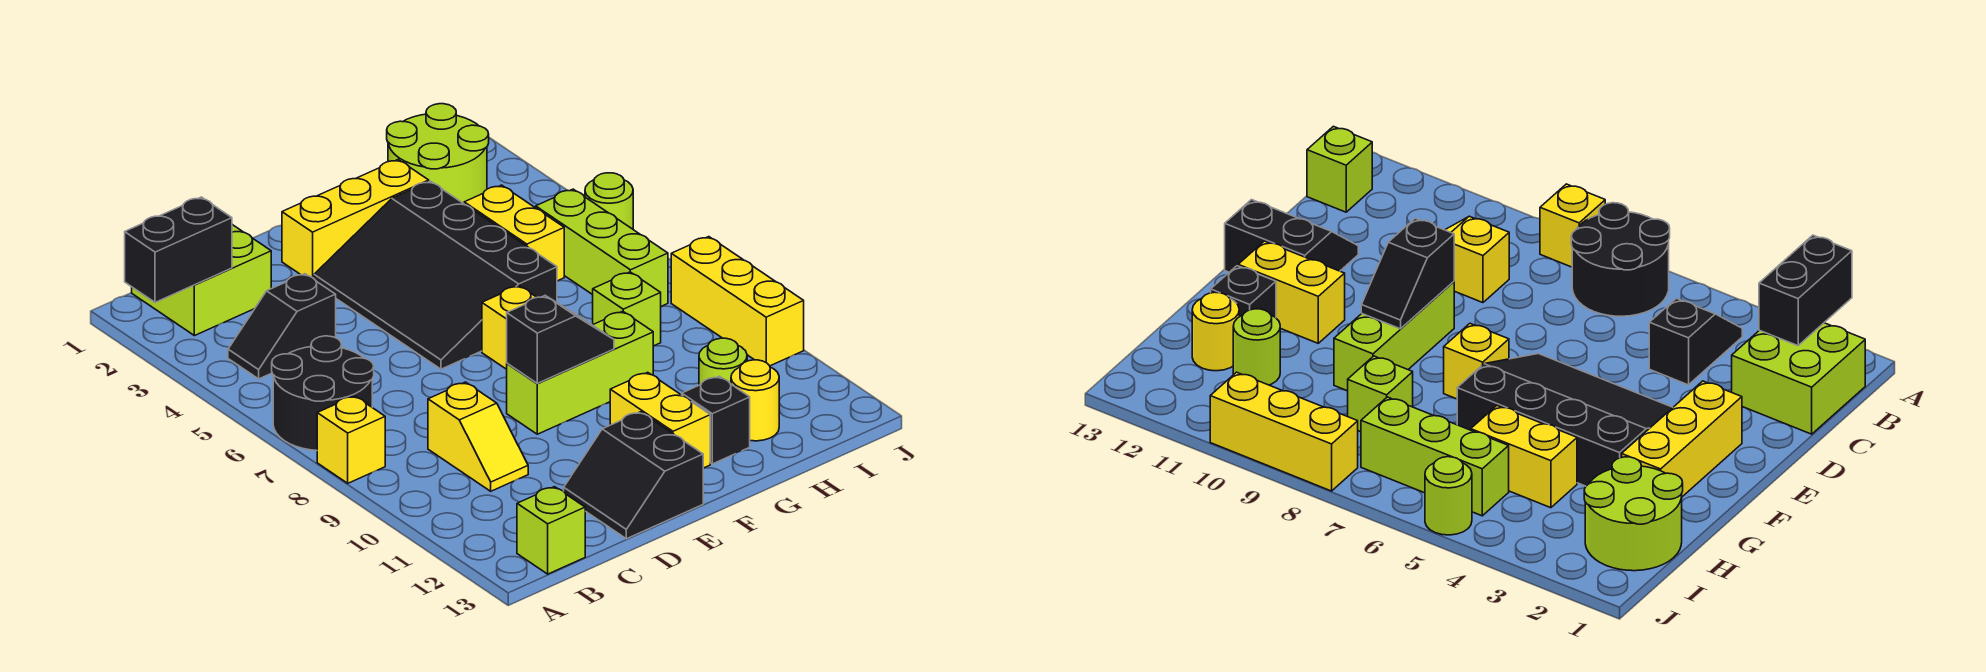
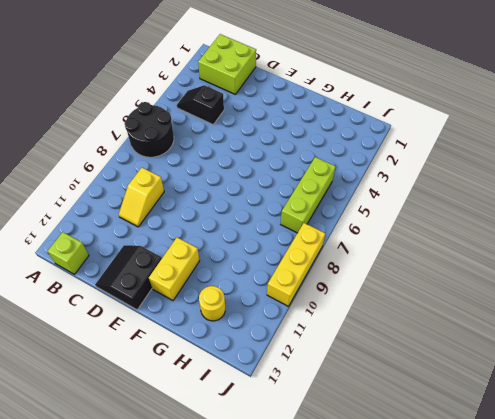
none -> yellow 1x1 brick [317,396,385,483]
none -> yellow 1x3 brick [282,160,429,278]
none -> black 3x4 slope [314,181,557,369]

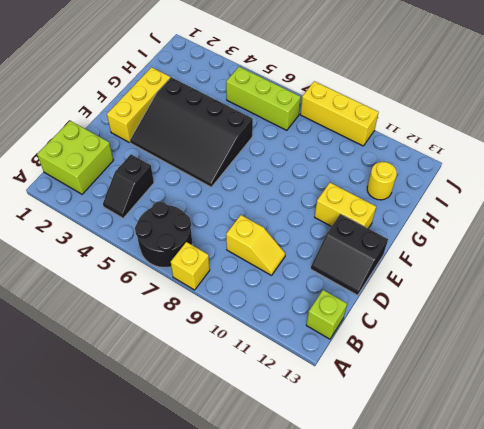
none -> lime 1x3 brick [507,311,653,434]
none -> yellow 1x1 brick [482,286,537,369]
none -> black 1x1 brick [682,376,750,464]

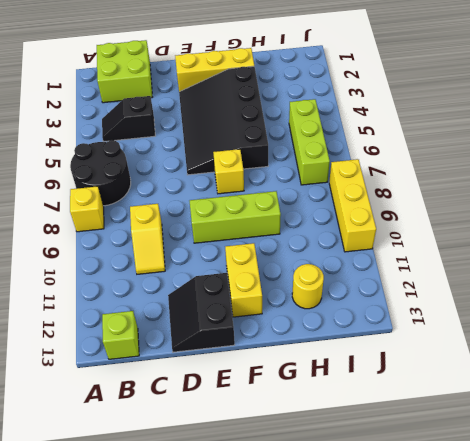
none -> black 1x1 brick [682,376,750,464]
none -> lime 2x2 round brick [387,104,489,204]
none -> yellow 1x2 brick [464,185,564,281]

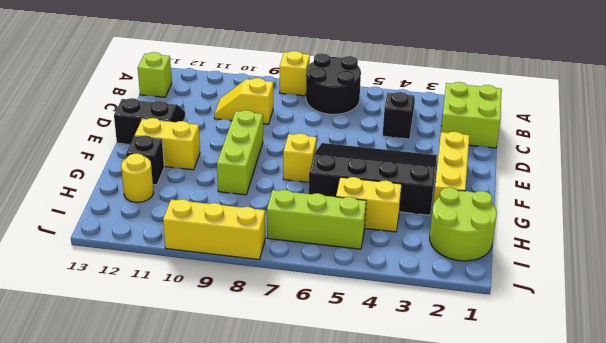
none -> lime 1x1 brick [593,272,661,346]
none -> lime 1x1 round brick [699,338,747,385]
none -> lime 1x1 round brick [585,173,633,229]

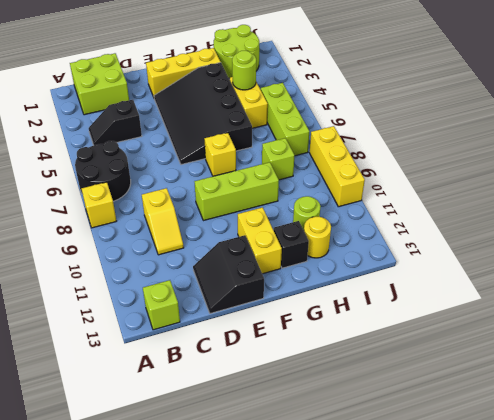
lime 1x1 round brick [232,51,256,90] -> lime 1x1 round brick moved to [585,173,633,229]
none -> black 1x2 brick [125,197,232,302]
none -> black 1x2 slope [507,296,614,383]

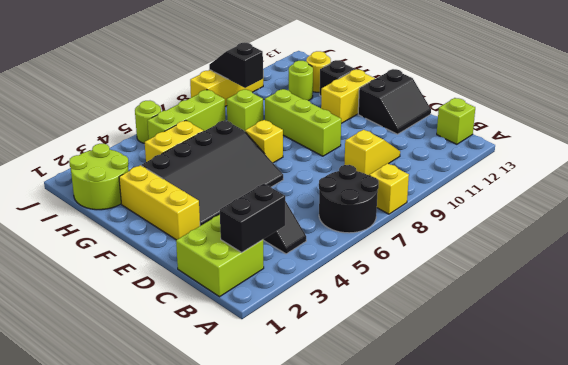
black 1x2 brick [220,184,285,252] -> black 1x2 brick turned to [125,197,232,302]
black 1x2 slope [209,43,263,88] -> black 1x2 slope moved to [507,296,614,383]

